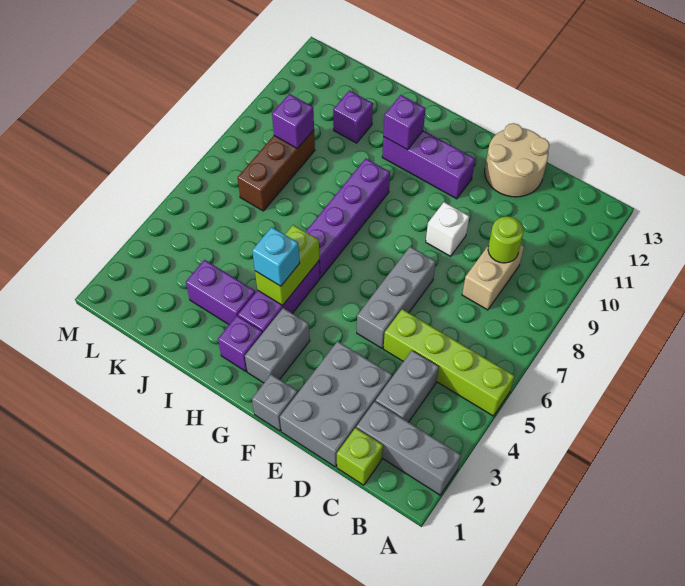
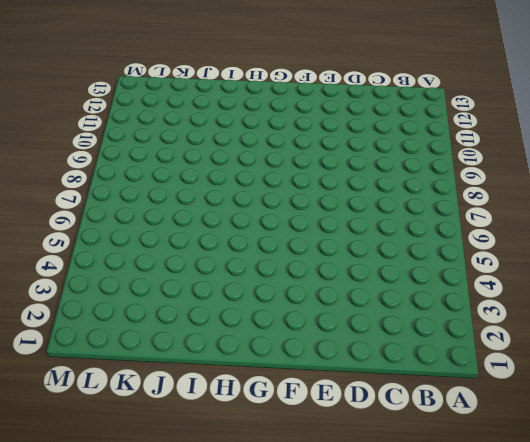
none -> grey 1x3 brick [356,401,461,495]
none -> lime 1x4 brick [384,309,514,416]
none -> lime 1x1 brick [337,428,383,485]

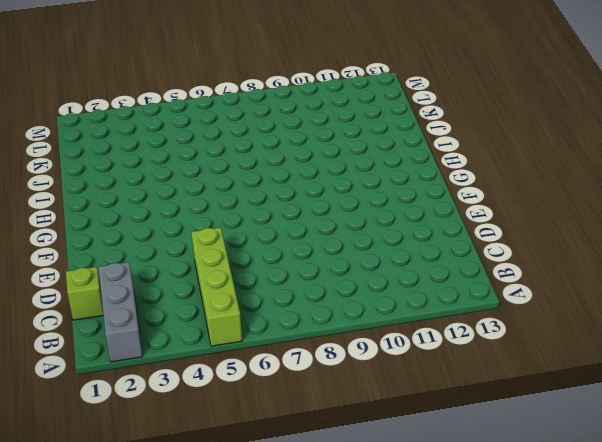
none -> grey 1x2 brick [375,351,439,422]
none -> tan 1x2 brick [462,245,524,310]
none -> grey 2x3 brick [280,341,392,467]

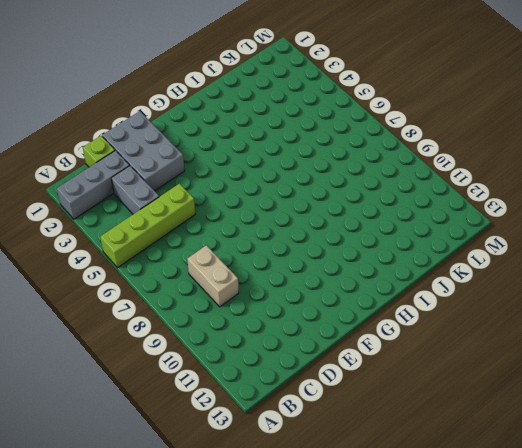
none -> tan 2x2 round brick [485,123,549,197]
none -> grey 1x3 brick [357,247,436,348]
none -> white 1x1 brick [426,202,469,256]

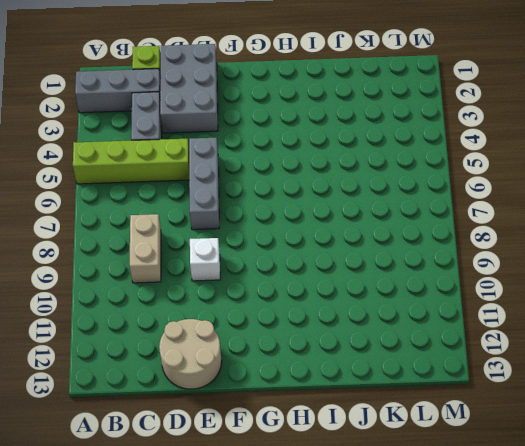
none -> grey 1x1 brick [252,374,298,431]
none -> purple 1x3 brick [382,131,475,199]
none -> grey 1x2 brick [245,308,310,383]

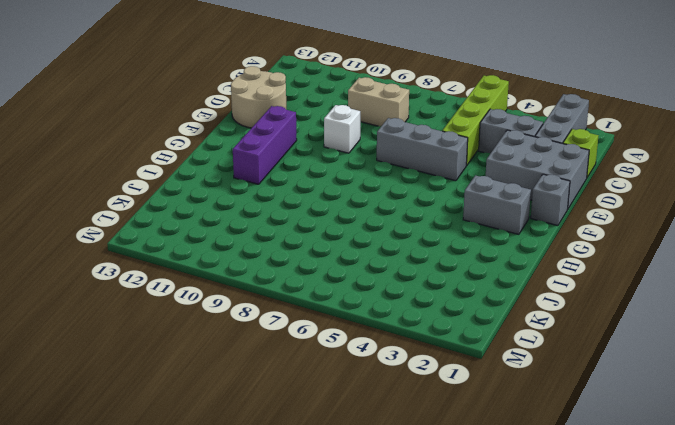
none -> purple 1x1 brick [218,316,262,371]
none -> purple 1x3 brick [238,261,320,333]
none -> purple 1x4 brick [306,159,390,278]

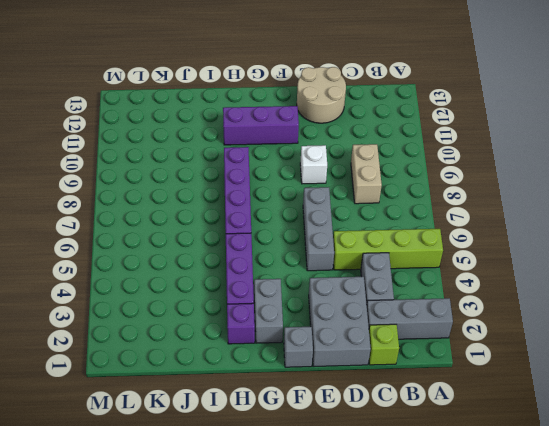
none -> purple 1x2 brick [186,260,255,324]
none -> purple 1x1 brick [333,91,373,143]
none -> brown 1x3 brick [238,130,315,211]

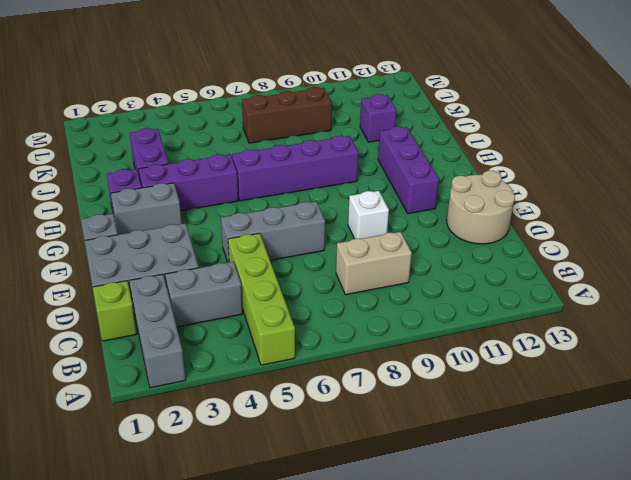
none -> lime 1x1 round brick [488,216,524,263]
none -> lime 1x2 brick [255,225,319,305]
none -> purple 1x1 brick [383,95,425,150]

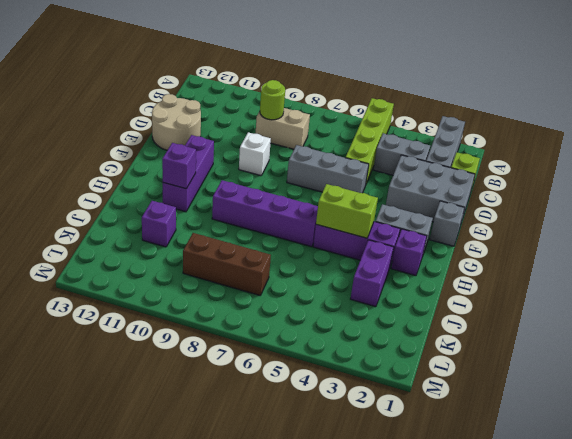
none -> purple 1x1 brick [272,94,314,149]
none -> cyan 1x1 brick [252,227,300,286]

